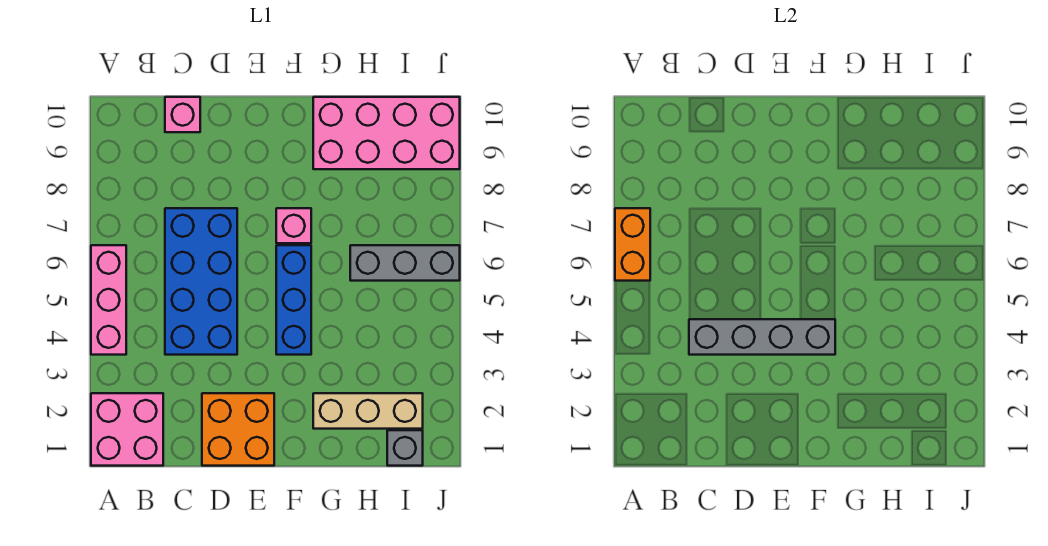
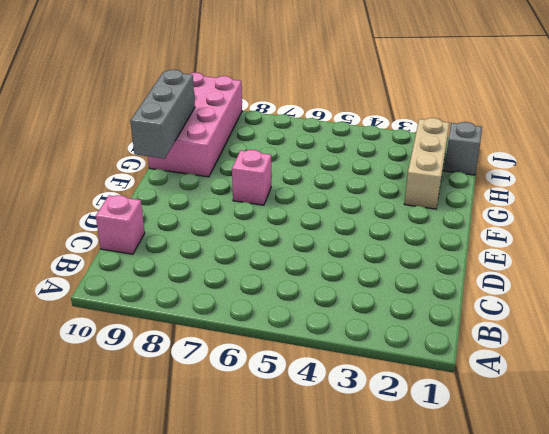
grey 1x3 brick [130,70,195,159] -> grey 1x3 brick moved to [350,245,460,281]
none -> pink 2x2 brick [91,393,163,466]
none -> pink 1x3 brick [91,245,126,355]
none -> blue 2x4 brick [165,208,237,355]

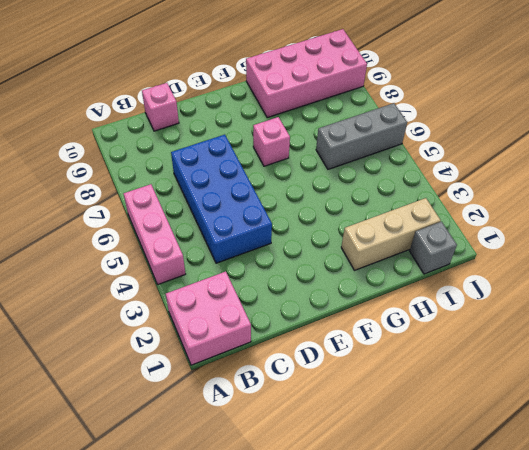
none -> orange 2x2 brick [202,393,274,466]
none -> blue 1x3 brick [276,245,311,355]
none -> orange 1x2 brick [615,208,650,281]

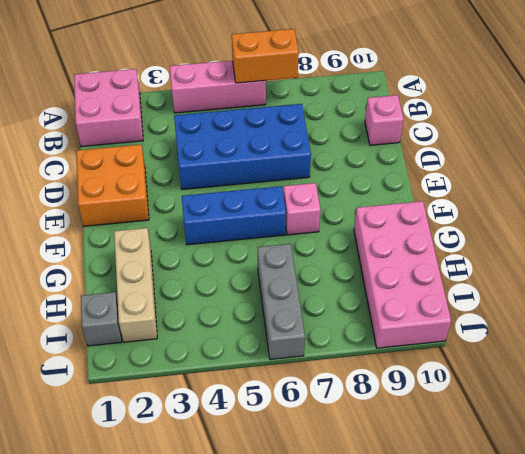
none -> grey 1x4 brick [689,319,835,355]

